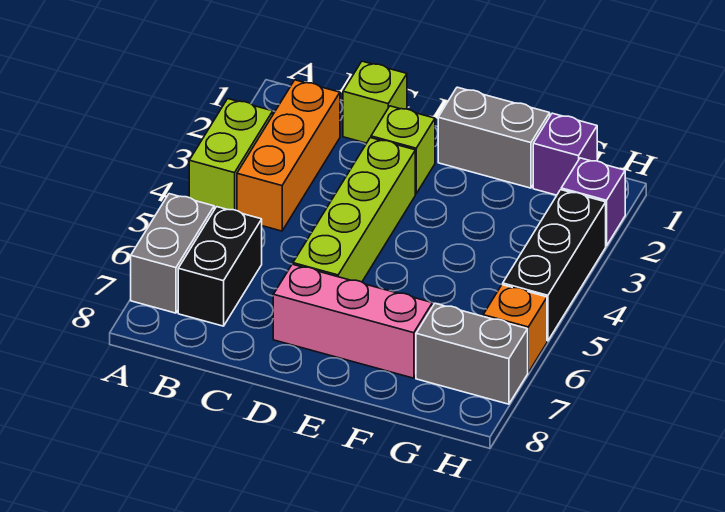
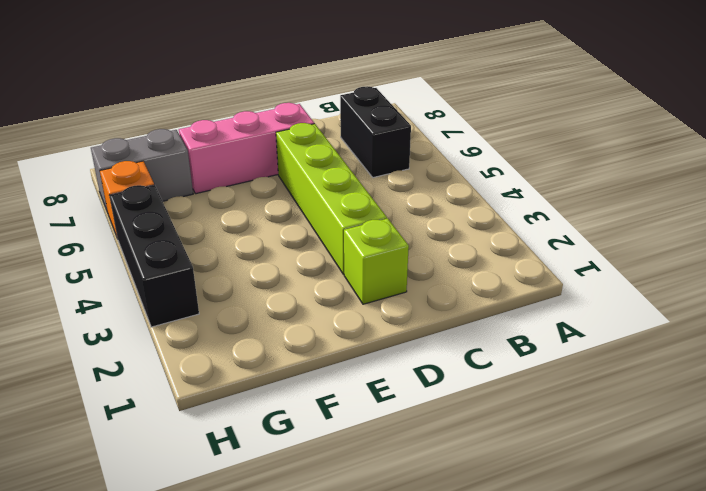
none -> lime 1x2 brick [189,99,273,211]
none -> grey 1x2 brick [131,194,214,313]
none -> orange 1x3 brick [237,80,340,231]

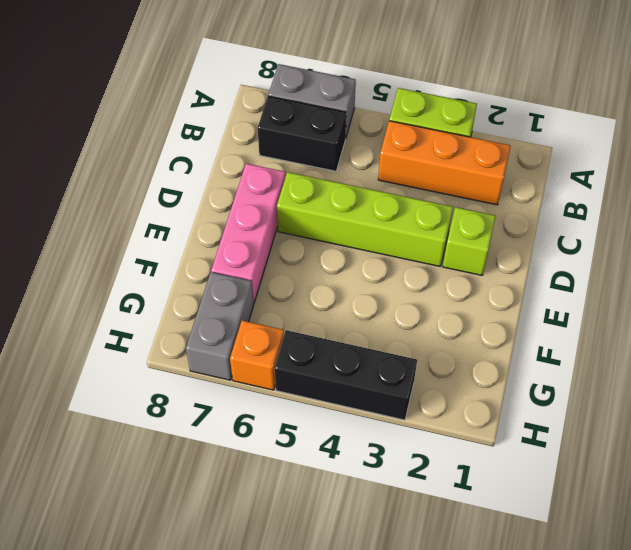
none -> lime 1x1 brick [343,61,407,143]
none -> grey 1x2 brick [438,87,550,188]
none -> purple 1x1 brick [533,113,597,195]

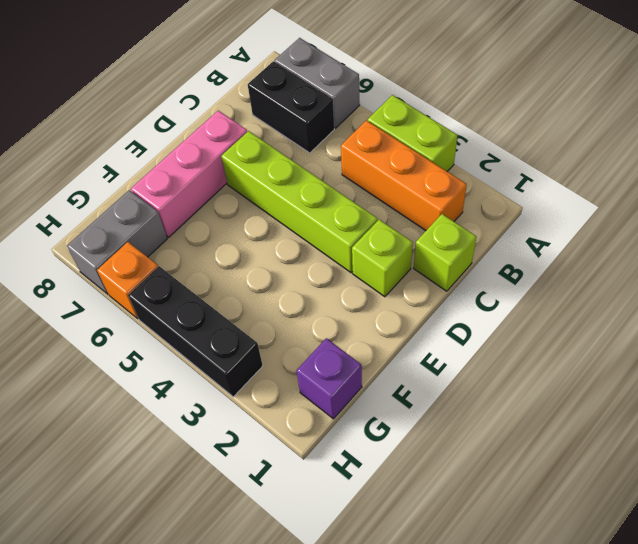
none -> grey 1x2 brick [438,87,550,188]
none -> purple 1x1 brick [561,158,625,246]

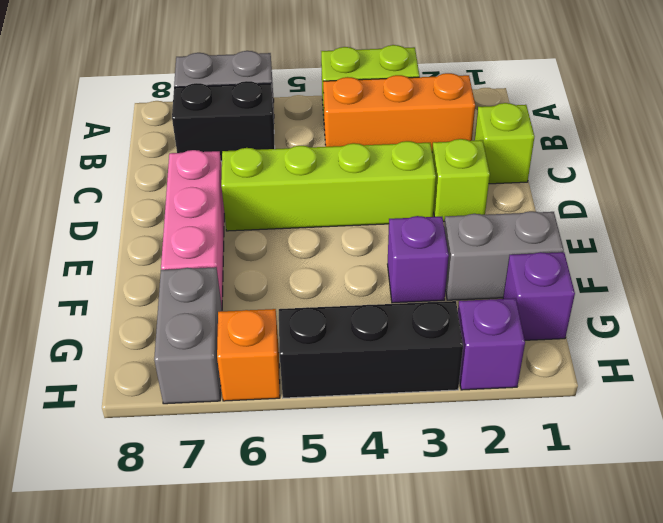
grey 1x2 brick [444,211,564,300] -> grey 1x2 brick turned to [438,87,550,188]
purple 1x1 brick [388,216,449,303] -> none

